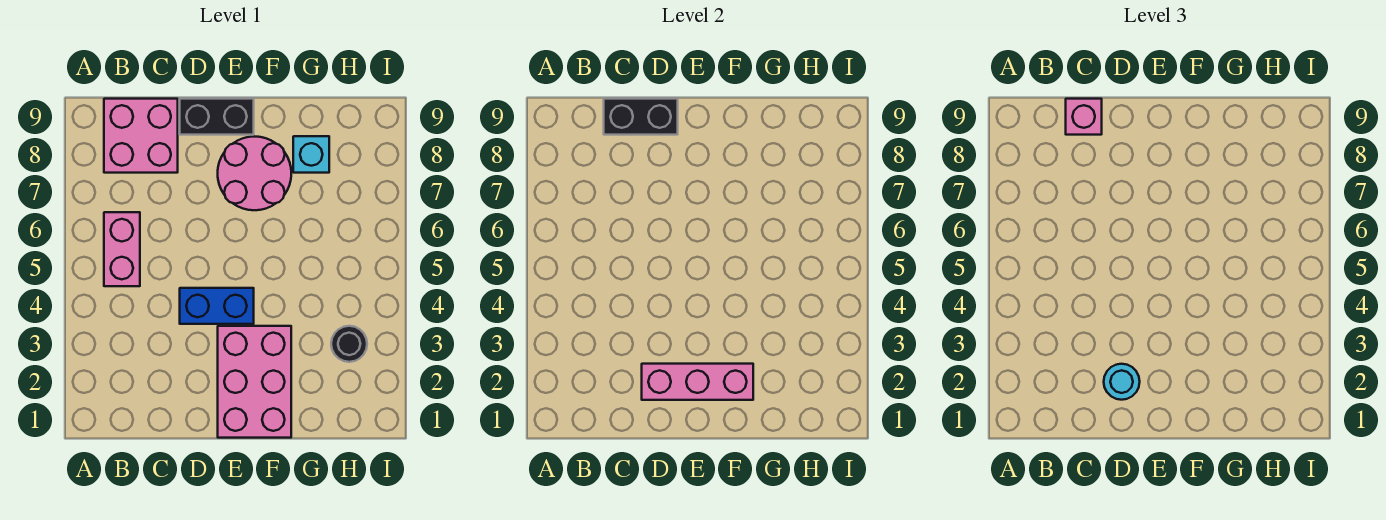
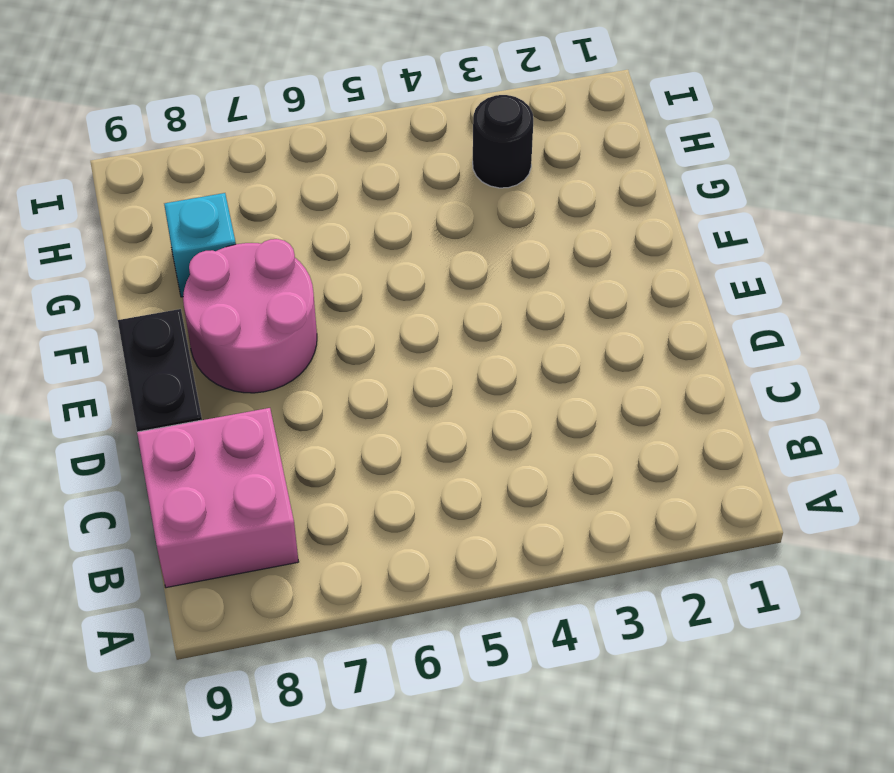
none -> pink 1x2 brick [104,212,140,286]
none -> blue 1x2 brick [180,288,254,324]
none -> pink 2x3 brick [218,326,291,438]

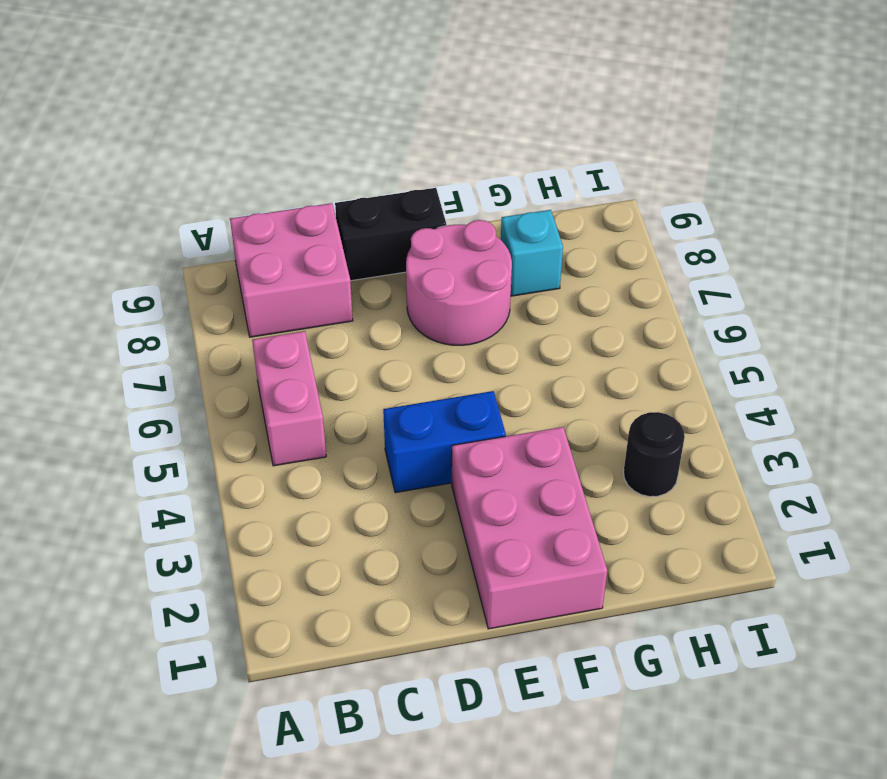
none -> black 1x2 brick [604,99,678,135]
none -> pink 1x3 brick [642,364,753,400]
none -> pink 1x1 brick [1066,99,1102,135]

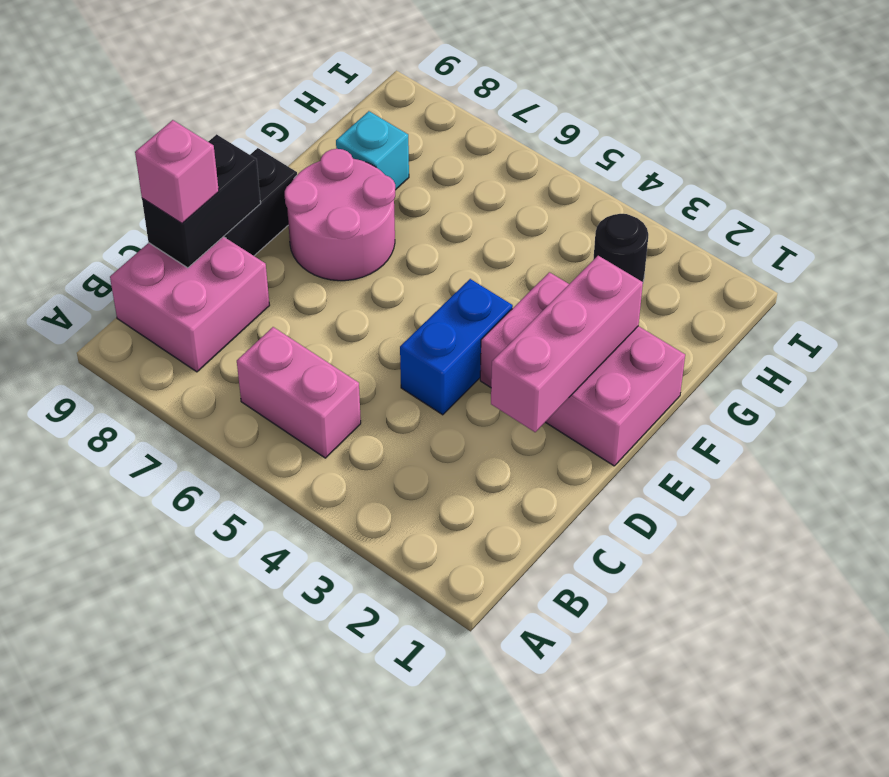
none -> cyan 1x1 round brick [1104,364,1140,400]

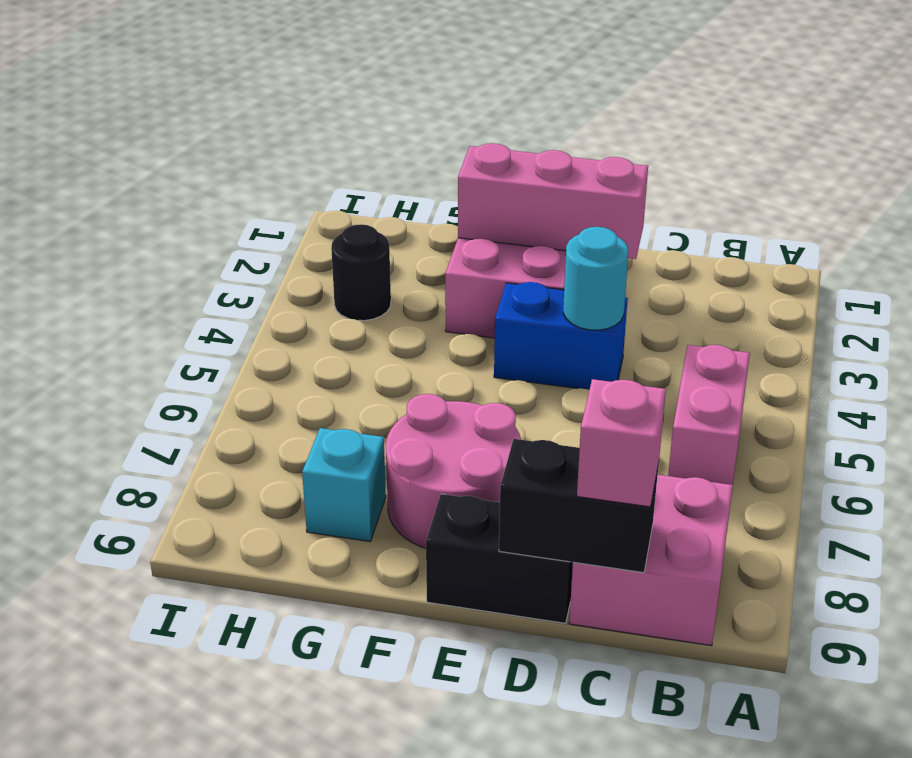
cyan 1x1 round brick [563,227,628,330] -> cyan 1x1 round brick moved to [1104,364,1140,400]

